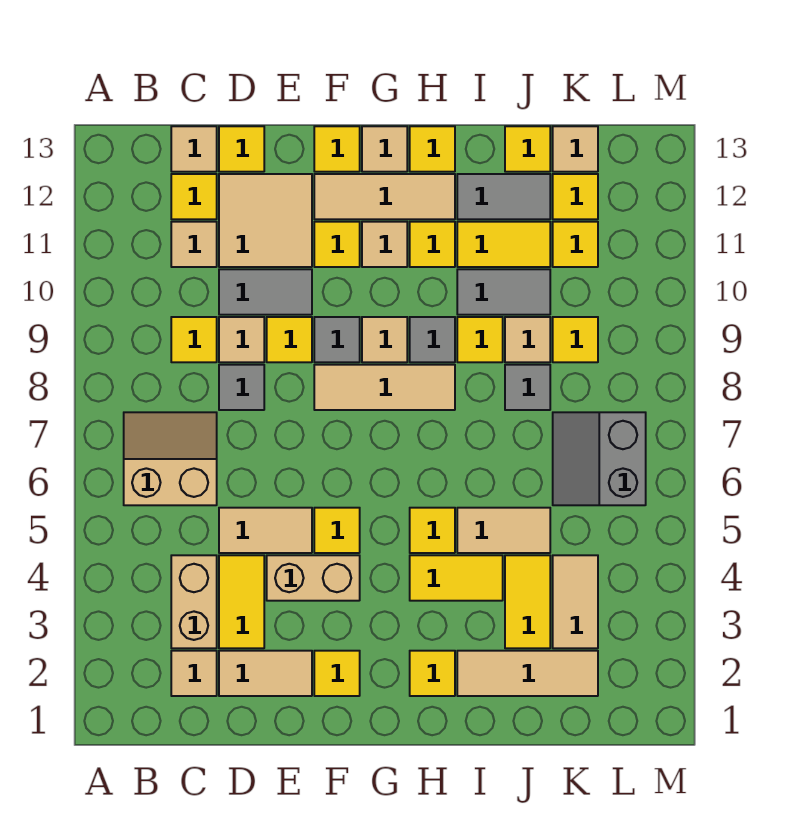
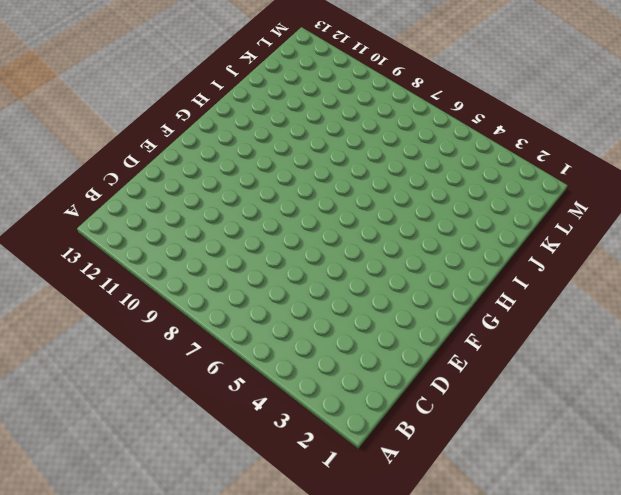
none -> tan 2x2 slope [124,412,217,505]
none -> tan 1x1 tile [171,651,217,696]
none -> tan 1x2 brick [171,555,217,648]
none -> yellow 1x1 tile [171,317,217,362]

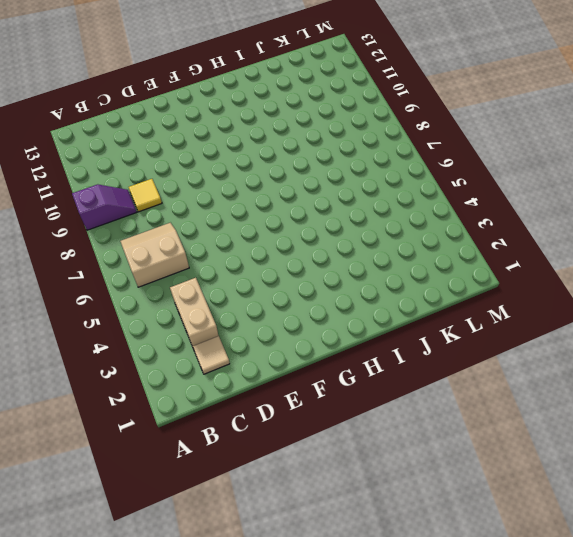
purple 1x2 slope [72,185,137,230] -> none
none -> tan 1x1 tile [171,222,217,267]
none -> yellow 1x1 tile [171,174,217,219]
none -> tan 1x1 tile [171,126,217,172]
none -> tan 1x2 tile [219,651,312,696]

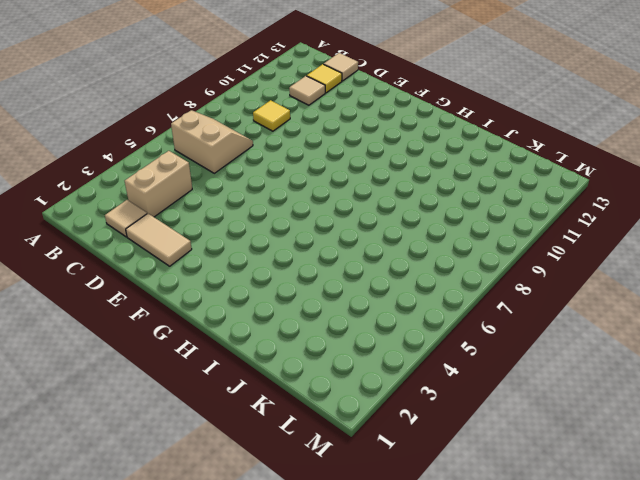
none -> yellow 1x2 tile [219,555,264,648]
none -> tan 1x2 tile [219,508,312,553]
none -> grey 1x1 tile [219,365,264,410]
none -> tan 1x1 tile [219,317,264,362]

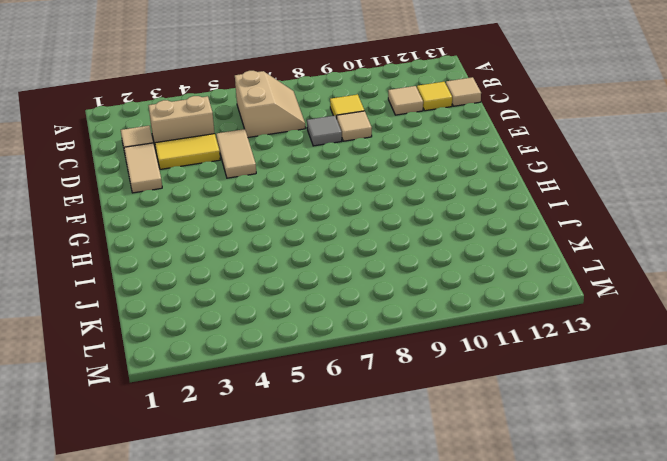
none -> grey 1x2 tile [219,269,312,315]
none -> tan 2x2 tile [219,174,312,267]
none -> yellow 1x1 tile [219,126,264,172]
none -> tan 1x2 brick [267,555,360,601]

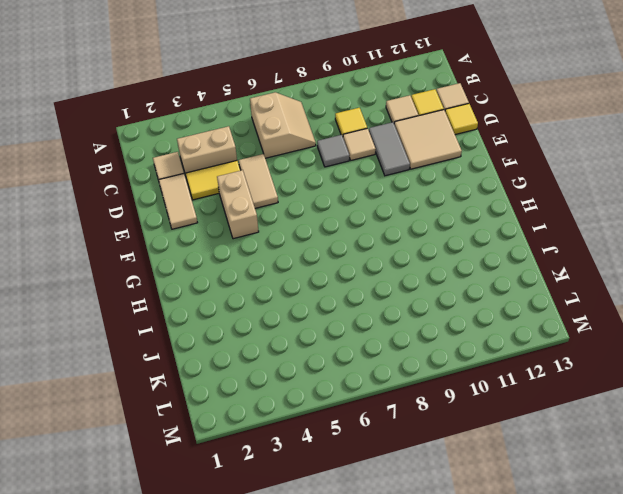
none -> yellow 1x1 tile [267,317,312,362]
none -> yellow 1x1 tile [314,651,360,696]
none -> yellow 1x1 tile [314,508,360,553]
none -> tan 1x3 tile [314,365,455,410]

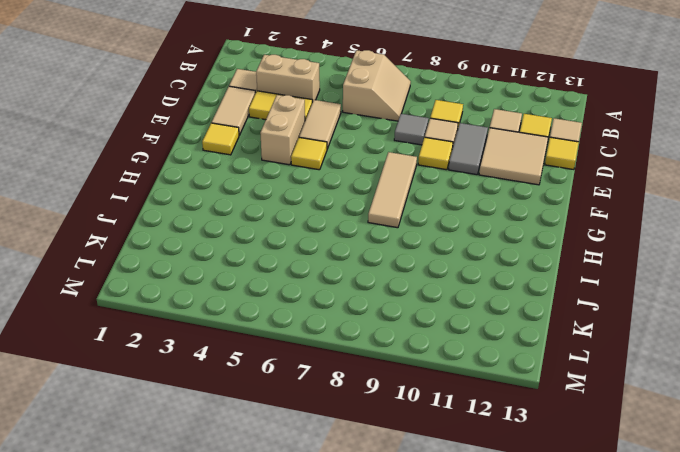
none -> grey 1x1 tile [314,317,360,362]
none -> yellow 1x1 tile [314,222,360,267]
none -> tan 1x3 tile [314,174,455,219]
none -> yellow 1x1 tile [314,126,360,172]

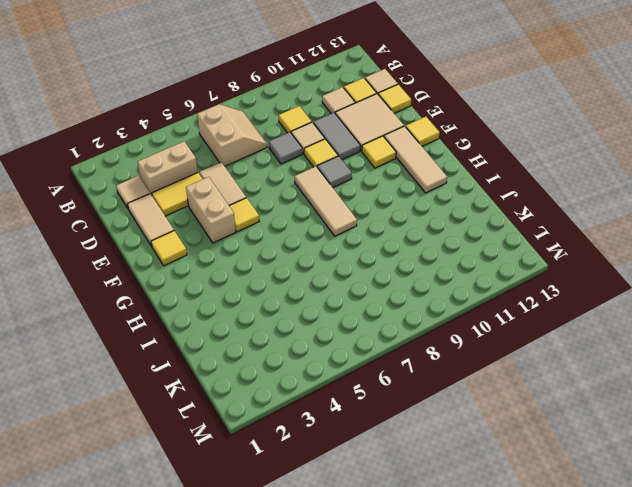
none -> tan 1x1 tile [362,317,407,362]
none -> tan 1x1 tile [362,222,407,267]
none -> tan 1x1 tile [362,126,407,172]
none -> yellow 1x1 tile [410,651,455,696]

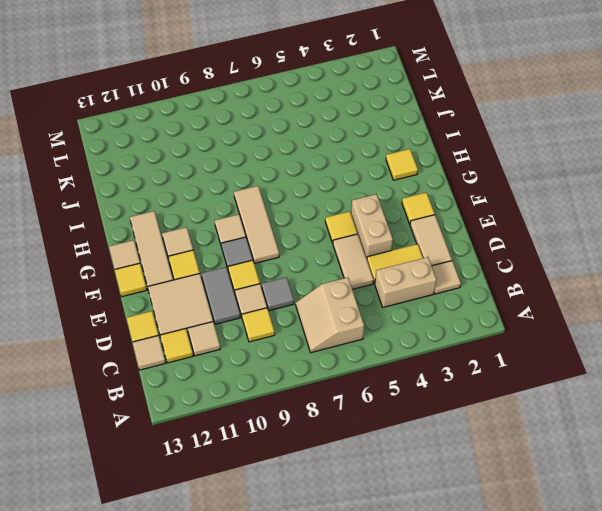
none -> yellow 1x2 tile [410,555,503,601]
none -> yellow 1x1 tile [410,508,455,553]
none -> grey 1x1 tile [410,317,455,362]
none -> yellow 1x1 tile [410,222,455,267]

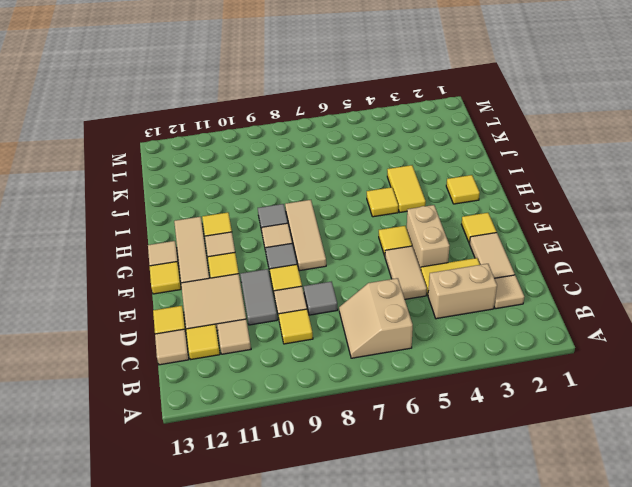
none -> yellow 1x1 tile [410,126,455,172]
none -> tan 1x3 tile [457,651,598,696]
none -> tan 1x2 tile [457,508,550,553]
none -> yellow 1x1 tile [457,317,503,362]

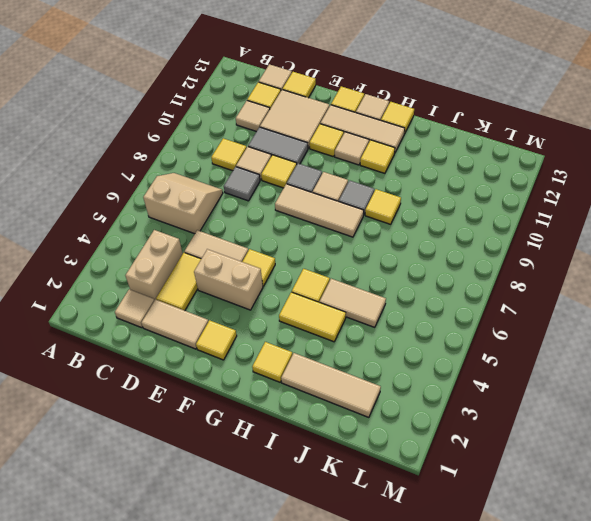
none -> grey 1x2 tile [457,269,550,315]
none -> yellow 1x2 tile [457,222,550,267]
none -> grey 1x2 tile [457,174,550,219]
none -> yellow 1x2 tile [505,555,550,648]

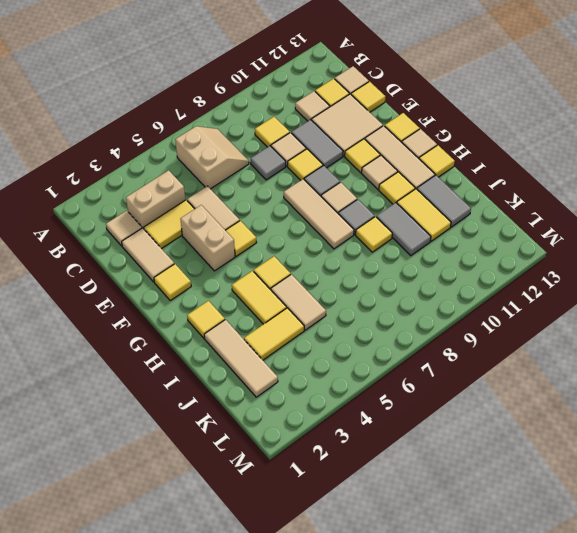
none -> grey 1x1 tile [505,365,550,410]
none -> tan 1x1 tile [505,317,550,362]
none -> yellow 1x1 tile [505,126,550,172]
none -> tan 1x2 tile [553,555,598,648]

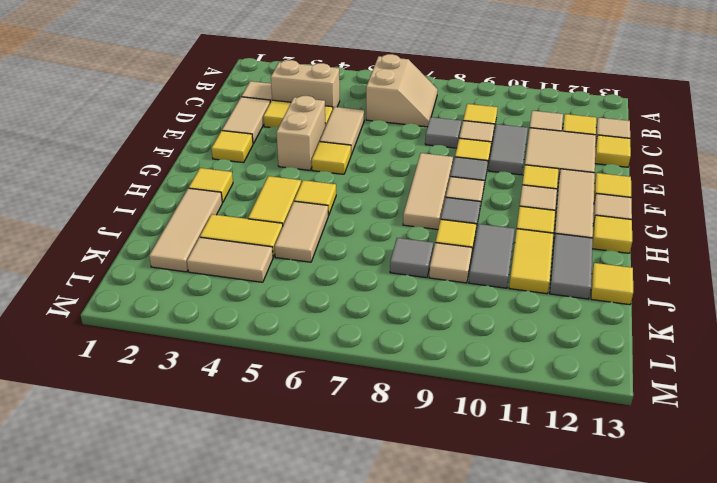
none -> grey 2x2 slope [553,412,646,505]
none -> yellow 1x1 tile [553,317,598,362]
none -> yellow 1x1 tile [553,222,598,267]
none -> yellow 1x1 tile [553,174,598,219]

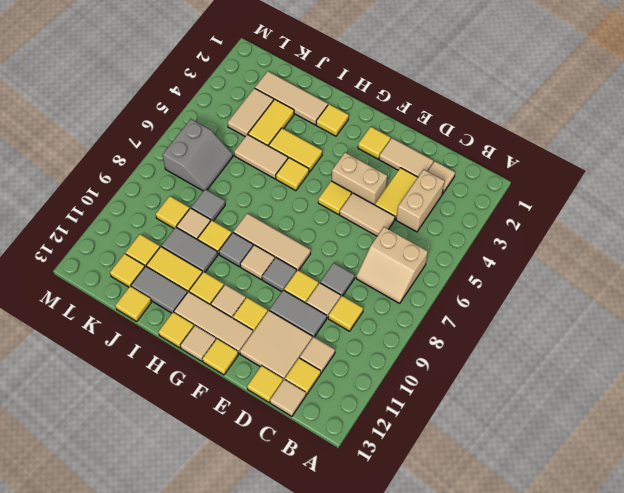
none -> tan 1x1 tile [553,126,598,172]

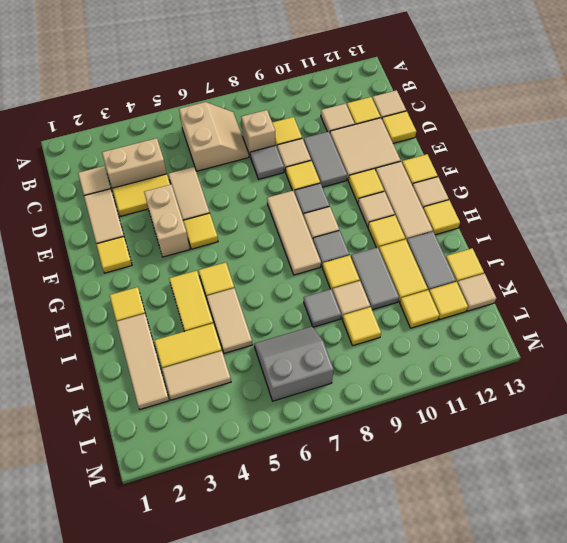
tan 1x1 brick [241,110,276,157] -> none

